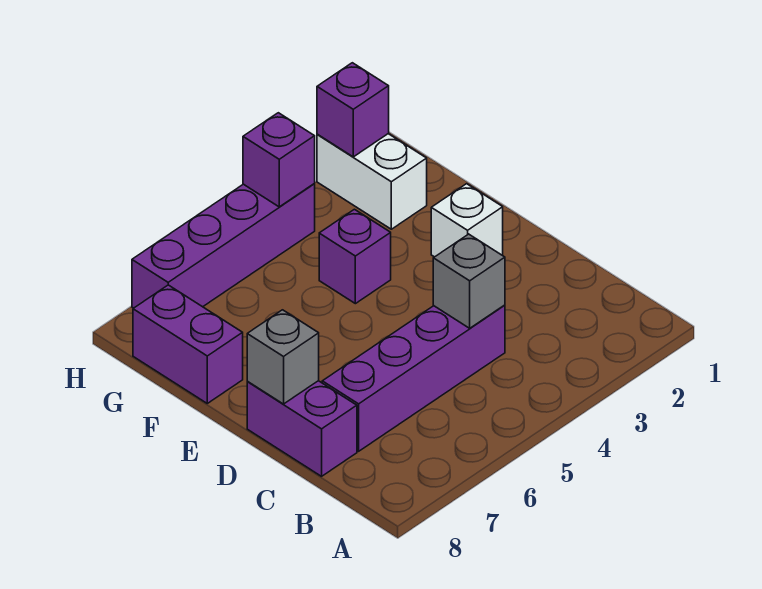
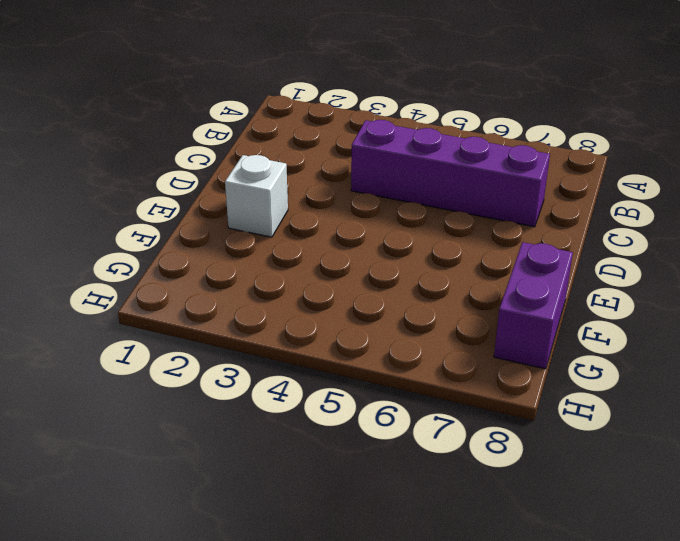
none -> purple 1x2 brick [247,381,357,476]
none -> purple 1x1 brick [319,209,391,304]

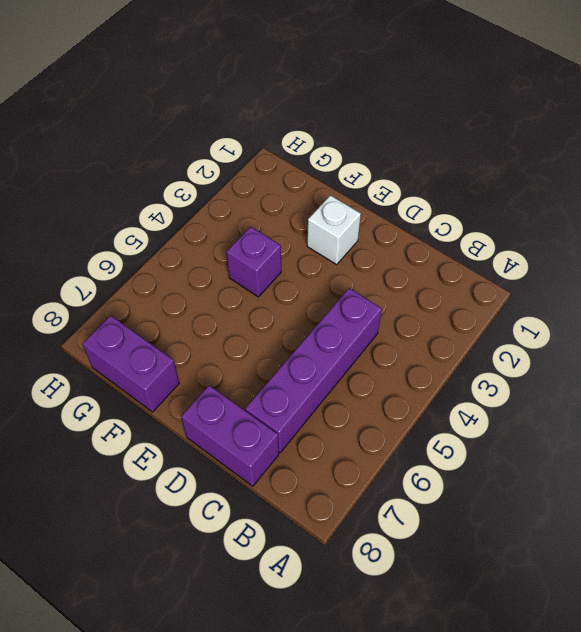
none -> white 1x2 brick [317,134,427,229]
none -> purple 1x4 brick [132,184,315,308]

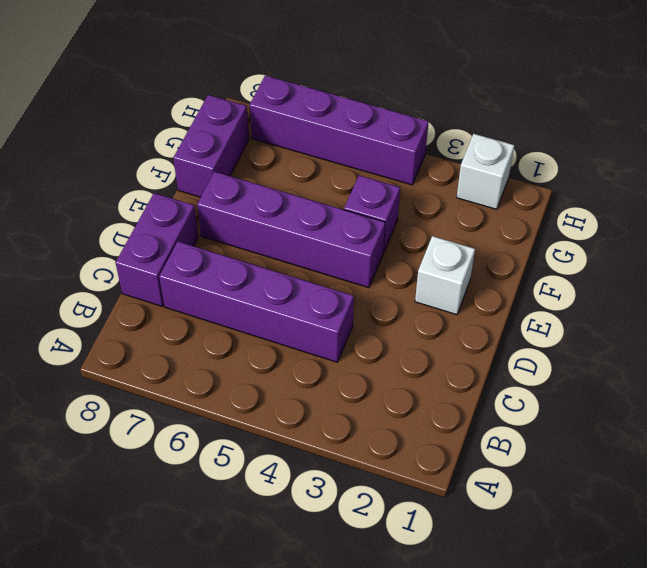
purple 1x4 brick [197,172,385,288] -> none
white 1x1 brick [457,134,514,209] -> white 1x2 brick [317,134,427,229]
none -> grey 1x1 brick [433,234,505,328]
none -> grey 1x1 brick [247,310,319,404]

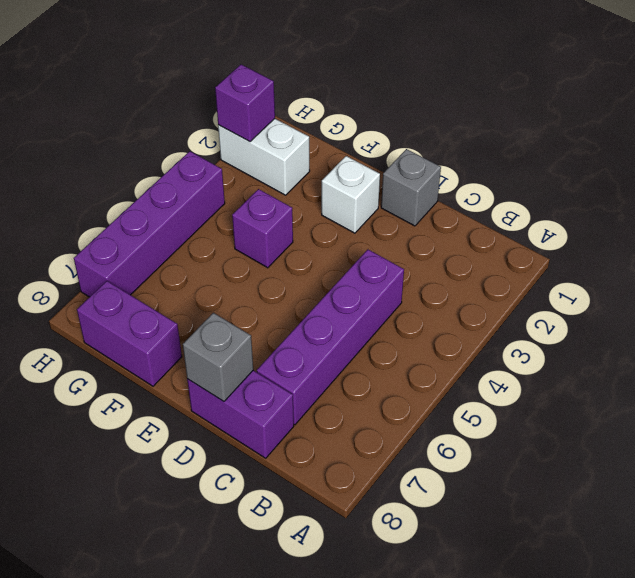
grey 1x1 brick [381,149,441,226] -> grey 1x1 brick moved to [433,234,505,328]
none -> purple 1x1 brick [243,113,315,207]

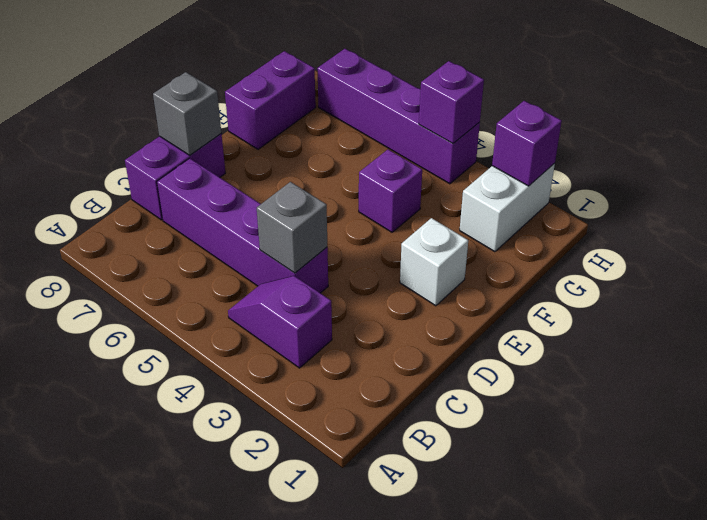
purple 1x2 slope [228,276,332,368] -> none

